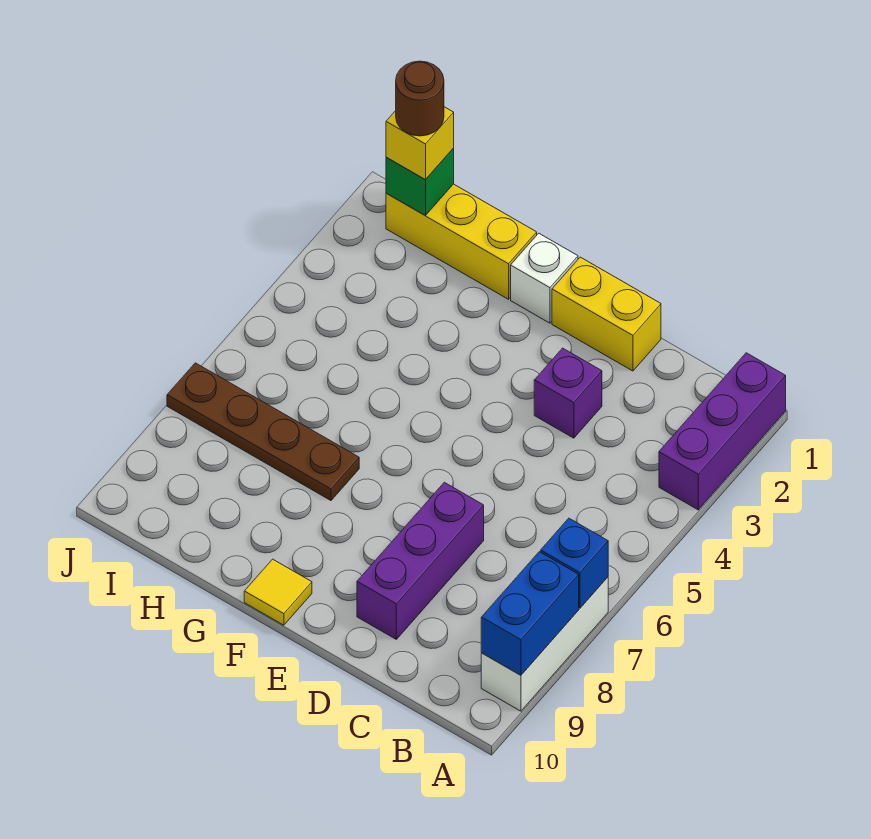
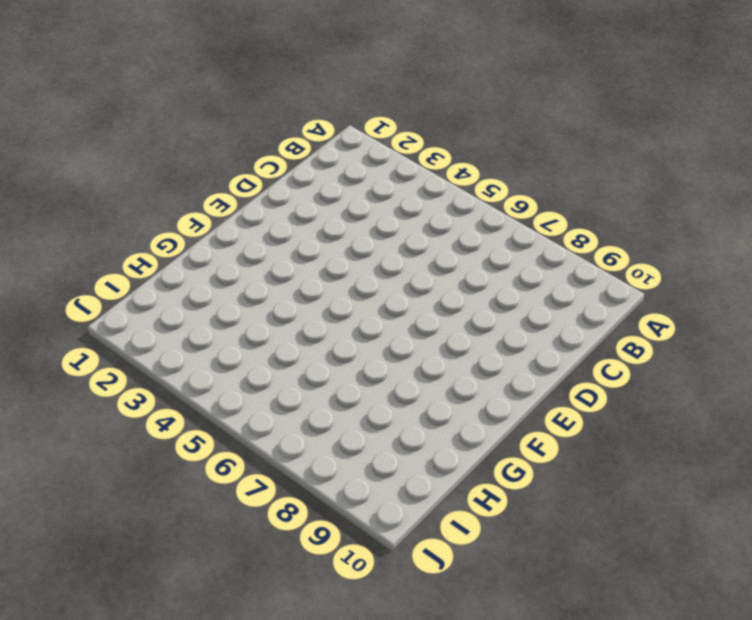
none -> purple 1x3 brick [659,353,786,510]
none -> white 1x3 brick [481,577,608,711]
none -> yellow 1x2 brick [552,257,661,371]

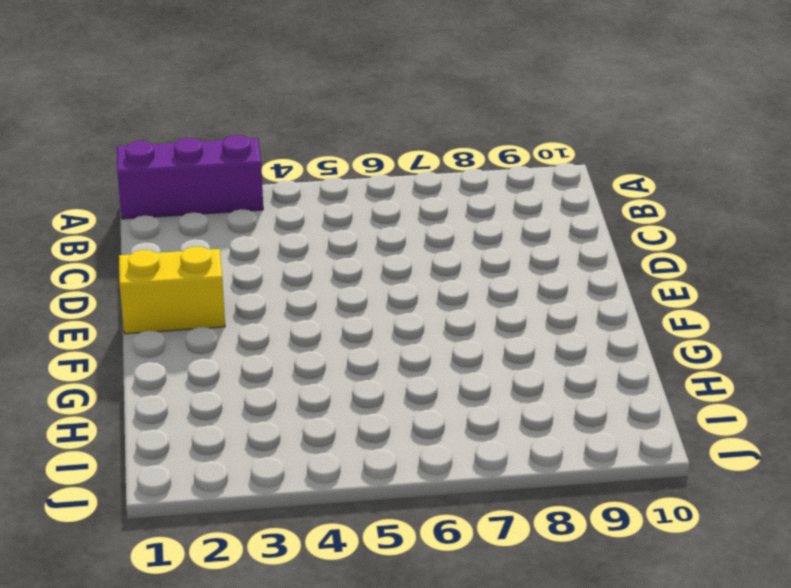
yellow 1x2 brick [119,247,225,334] -> yellow 1x2 brick turned to [552,257,661,371]
none -> white 1x3 brick [481,577,608,711]
none -> purple 1x1 brick [534,348,602,438]
none -> purple 1x3 brick [357,482,484,639]

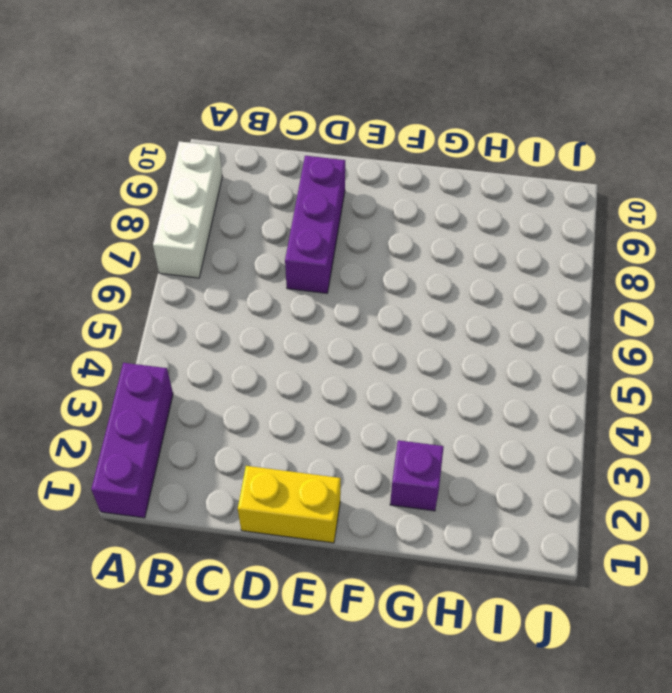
purple 1x1 brick [390,440,444,511] -> purple 1x1 brick moved to [534,348,602,438]
none -> white 1x1 brick [511,233,578,323]
none -> yellow 1x1 tile [244,559,312,625]
none -> yellow 1x3 brick [386,184,537,299]

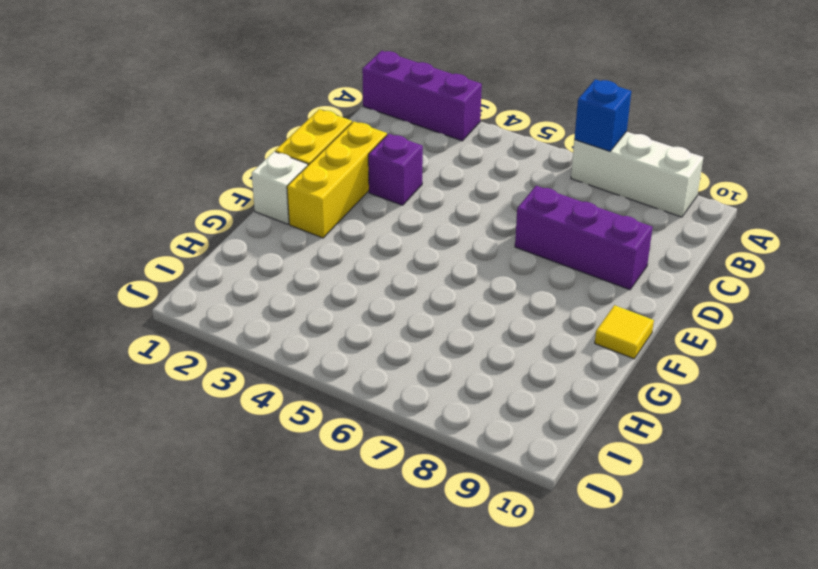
yellow 1x3 brick [287,121,387,238] -> yellow 1x3 brick moved to [386,184,537,299]
none -> brown 1x4 plate [167,363,359,501]
none -> blue 1x2 brick [481,552,579,675]
none -> green 1x1 brick [386,148,454,216]

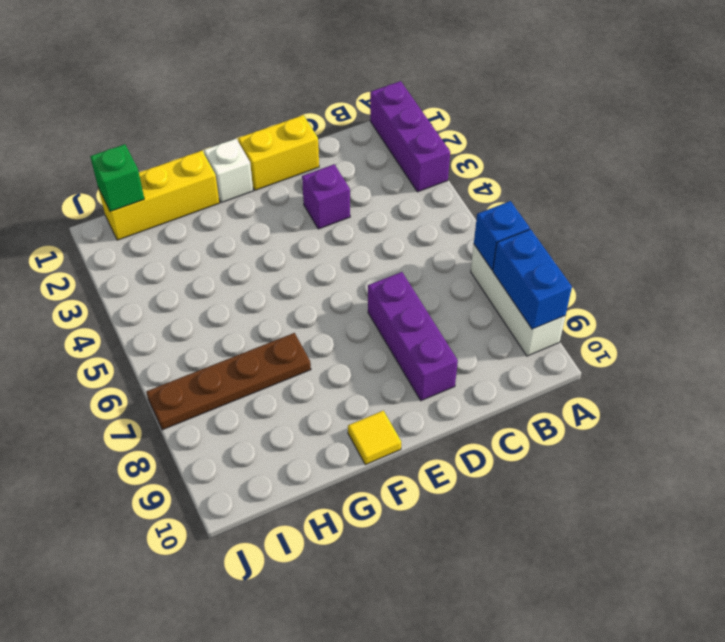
none -> yellow 1x1 brick [386,107,454,180]
none -> brown 1x1 round brick [396,61,444,136]

